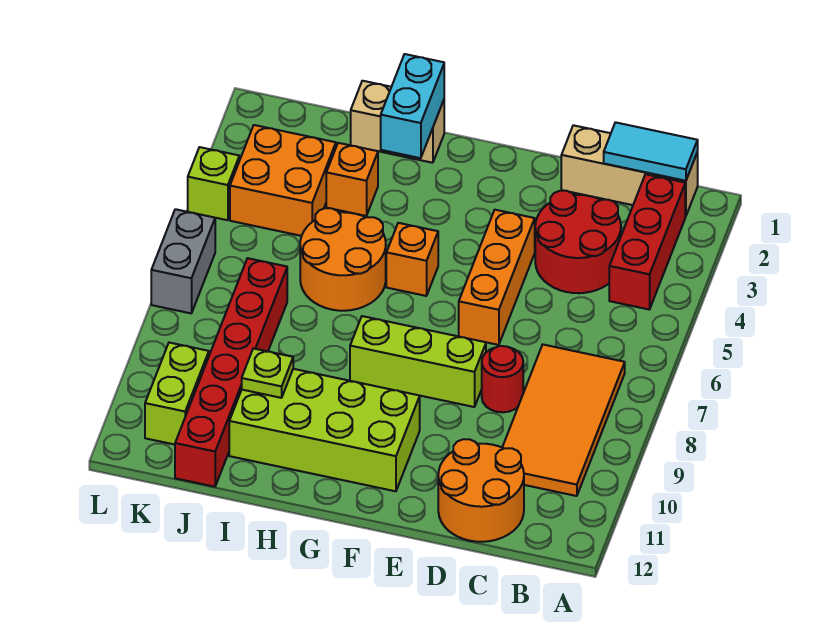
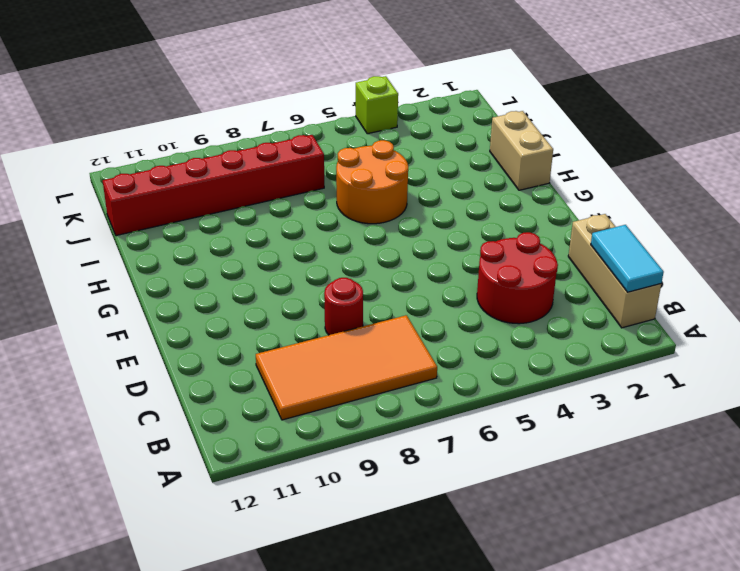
none -> red 1x3 brick [609,174,685,309]
none -> orange 2x2 round brick [438,439,524,542]
none -> orange 1x3 brick [459,210,535,345]

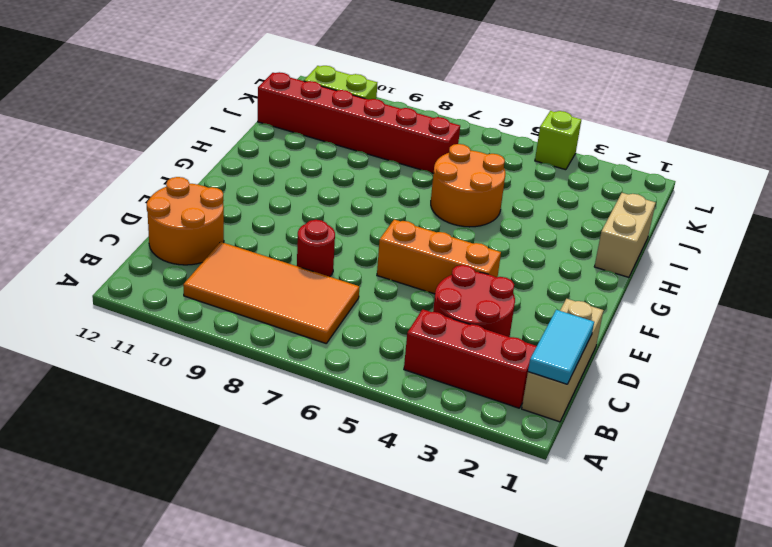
none -> lime 1x3 brick [350,316,486,407]
none -> lime 2x4 brick [229,369,420,491]
none -> orange 1x1 brick [386,223,438,296]

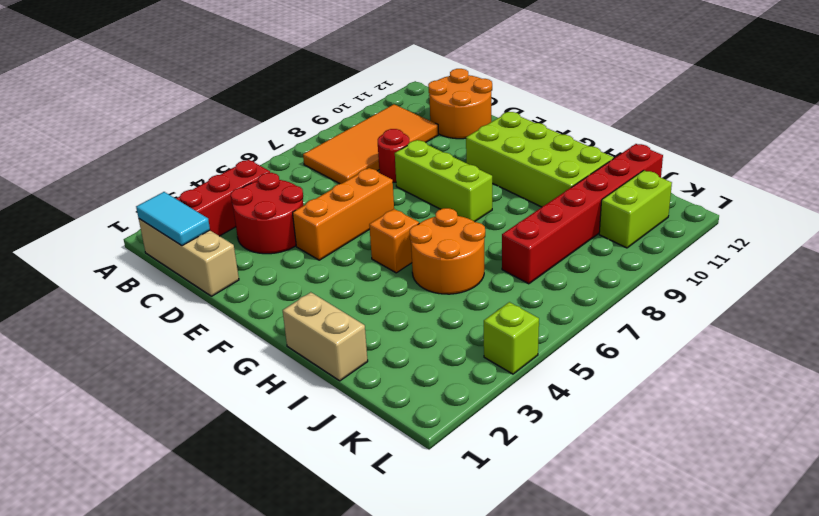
none -> orange 1x1 brick [326,143,378,216]
none -> orange 2x2 brick [230,125,336,236]
none -> grey 1x2 brick [151,209,215,313]

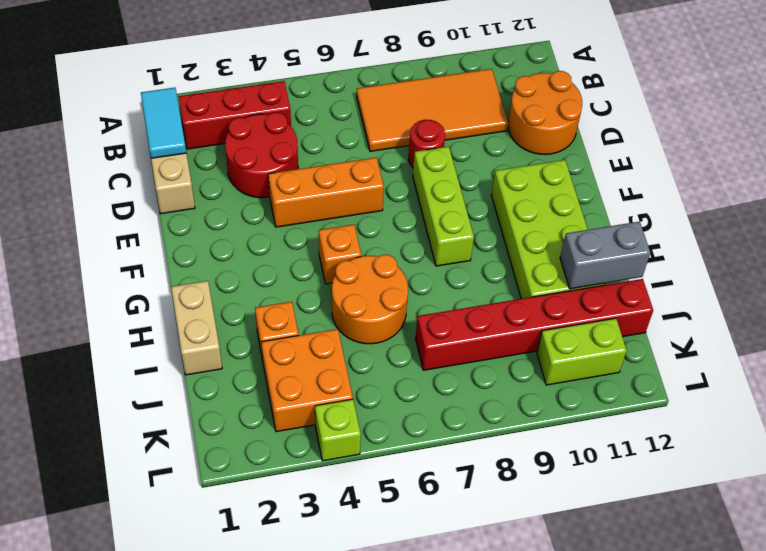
grey 1x2 brick [560,222,650,289] -> grey 1x2 brick moved to [151,209,215,313]
none -> cyan 1x2 brick [381,54,444,158]
none -> lime 1x1 plate [242,348,293,398]

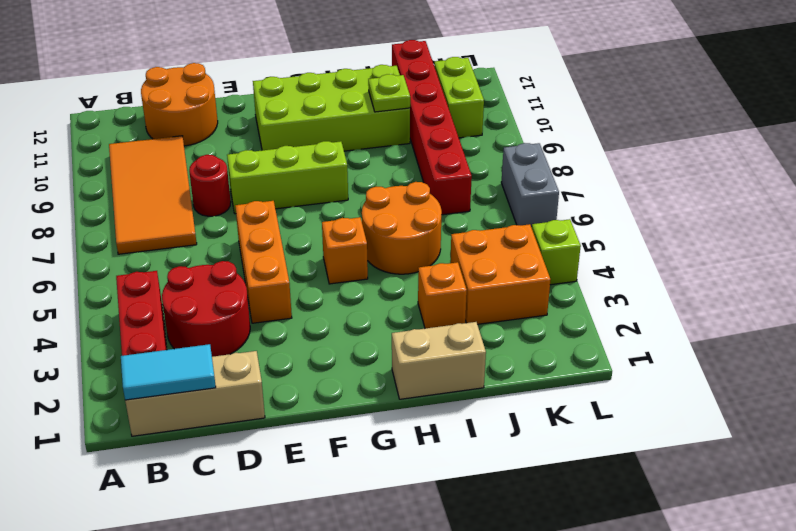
none -> cyan 1x2 brick [381,54,444,158]

